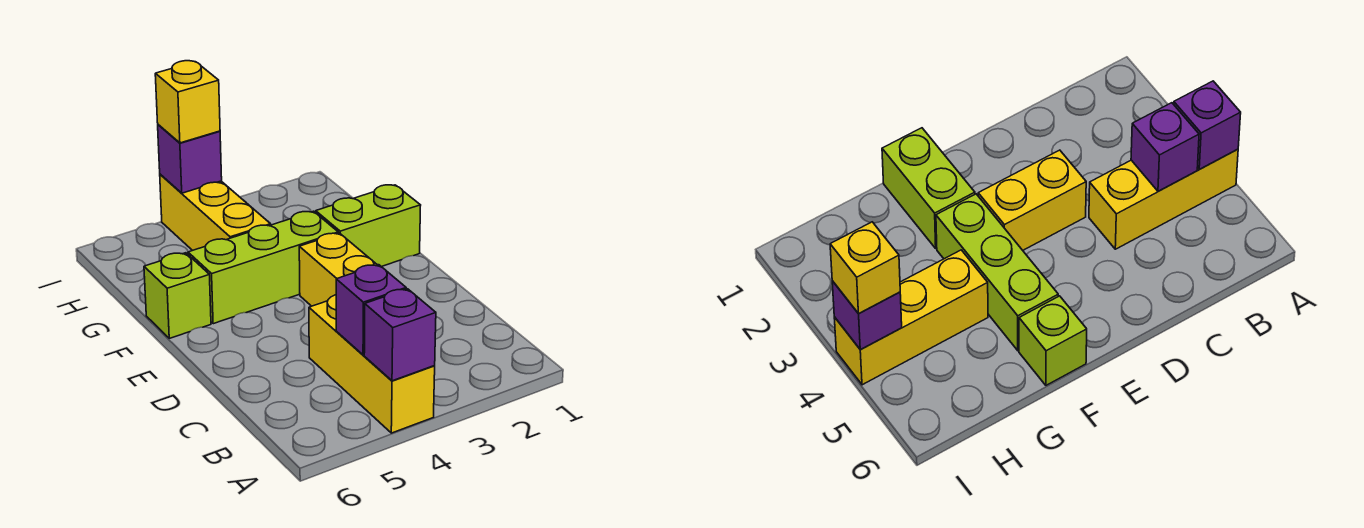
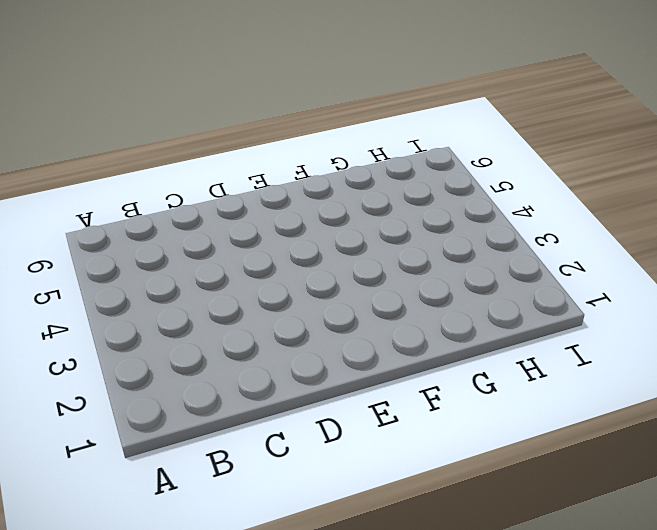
none -> yellow 1x3 brick [309,295,435,433]
none -> yellow 1x2 brick [299,233,377,306]

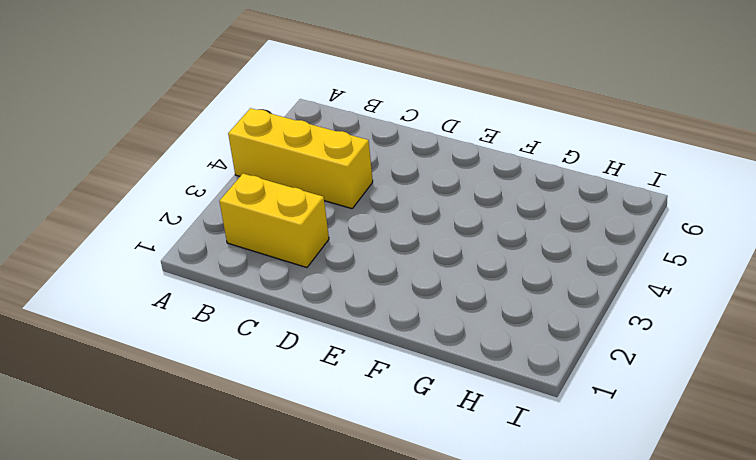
yellow 1x2 brick [219,174,329,268] -> yellow 1x2 brick moved to [299,233,377,306]
none -> lime 1x2 brick [316,185,421,267]
none -> lime 1x3 brick [188,211,338,324]

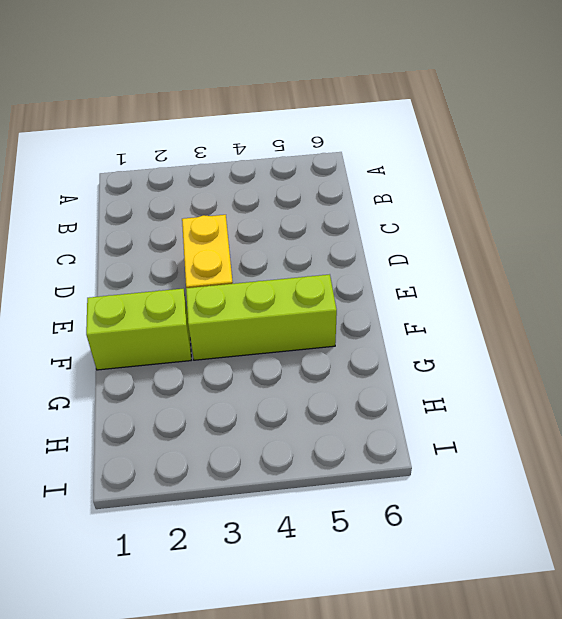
none -> yellow 1x3 brick [309,295,435,433]
none -> lime 1x1 brick [144,253,211,338]

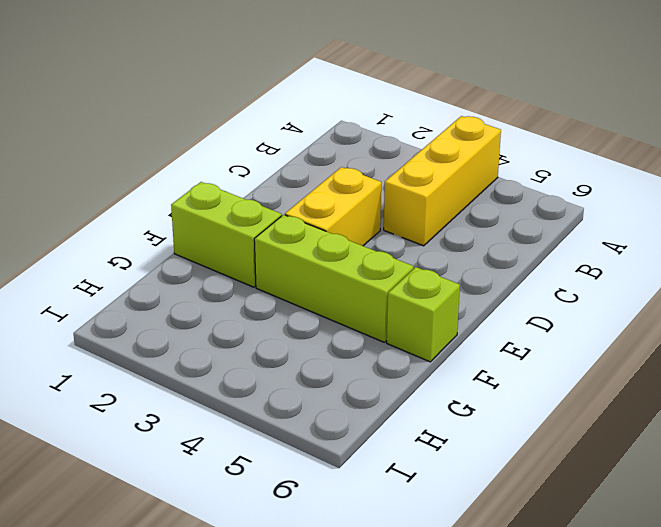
none -> yellow 1x3 brick [160,174,271,251]
none -> purple 1x1 brick [364,289,436,381]

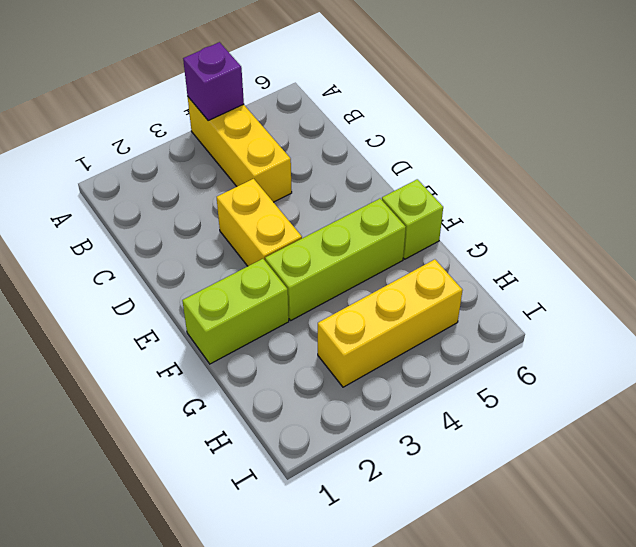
yellow 1x3 brick [318,259,463,387] -> yellow 1x3 brick turned to [160,174,271,251]
none -> purple 1x1 brick [336,265,406,355]
none -> purple 1x1 brick [158,125,222,193]

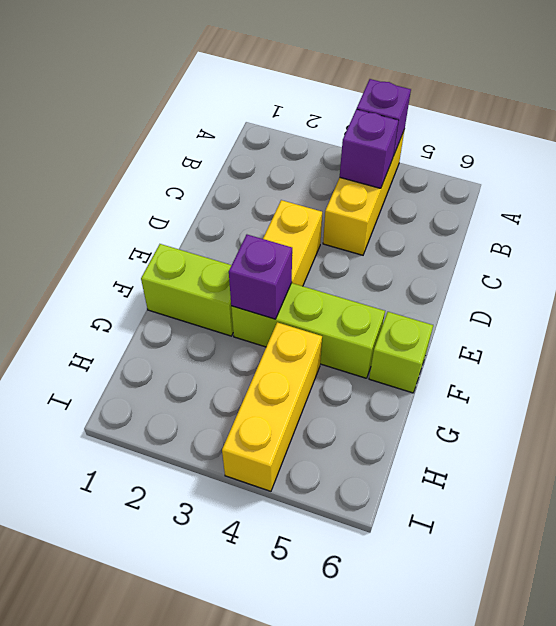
purple 1x1 brick [229,235,292,319] -> purple 1x1 brick moved to [158,125,222,193]
none -> yellow 1x1 brick [155,61,220,143]

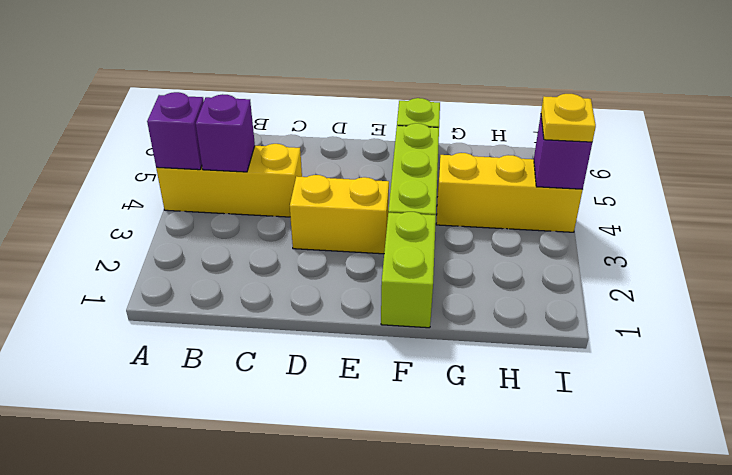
yellow 1x1 plate [541,94,596,142] -> yellow 1x1 brick [155,61,220,143]

